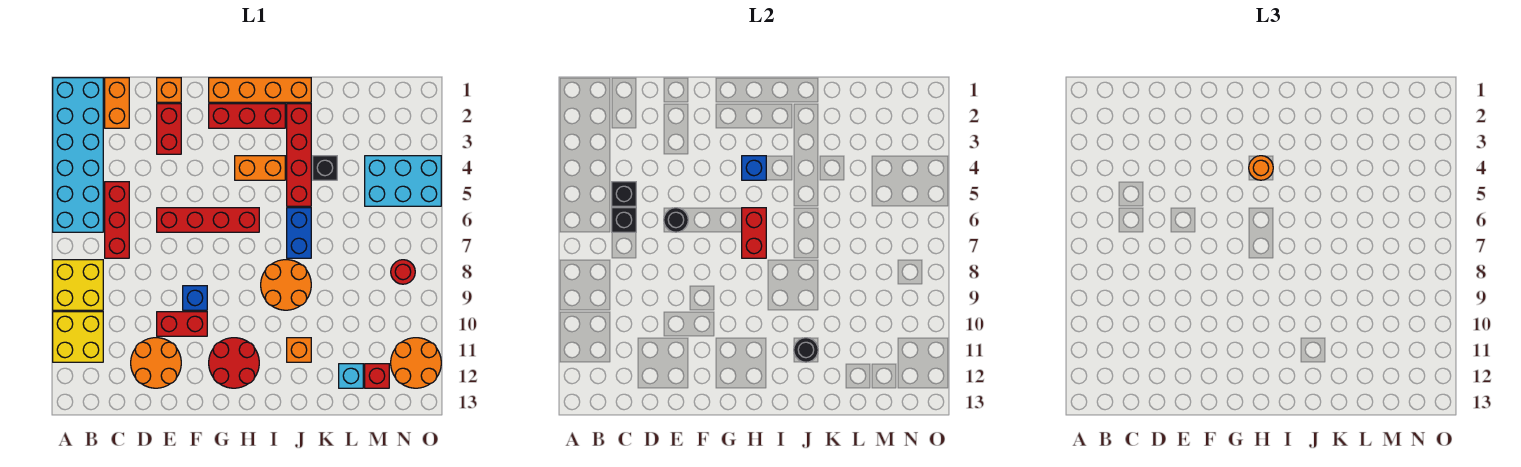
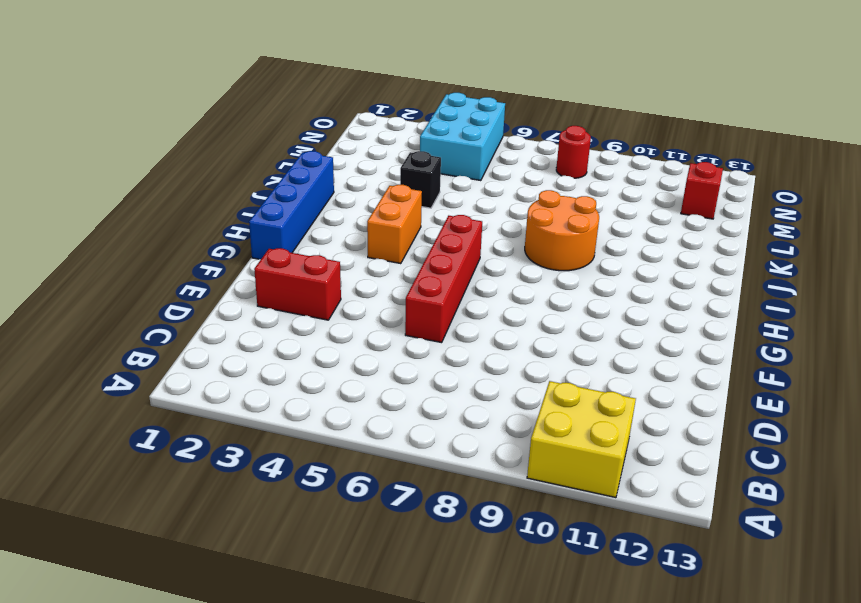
blue 1x4 brick [249,151,334,259] -> orange 1x4 brick [209,78,311,102]
none -> cyan 2x6 brick [53,78,103,232]
none -> yellow 2x2 brick [53,260,103,310]
none -> orange 1x2 brick [105,78,129,128]
none -> red 1x3 brick [105,182,129,258]

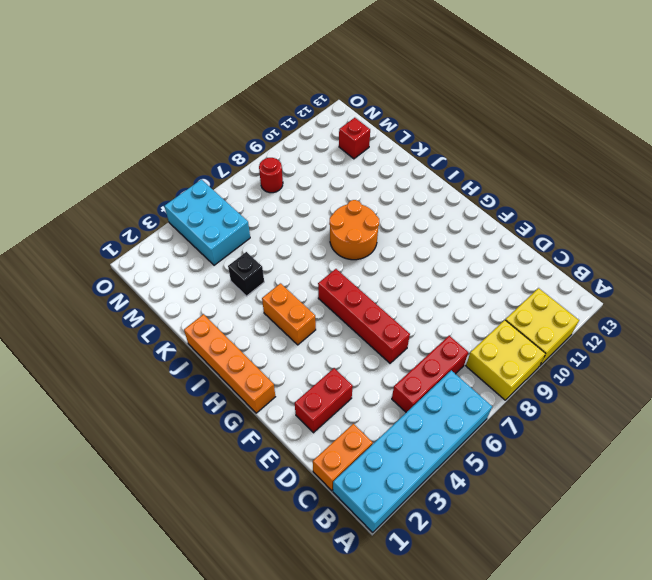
none -> orange 2x2 round brick [131,338,181,388]
none -> orange 1x1 brick [157,78,181,102]
none -> red 1x2 brick [157,312,207,336]
none -> blue 1x1 brick [183,286,207,310]

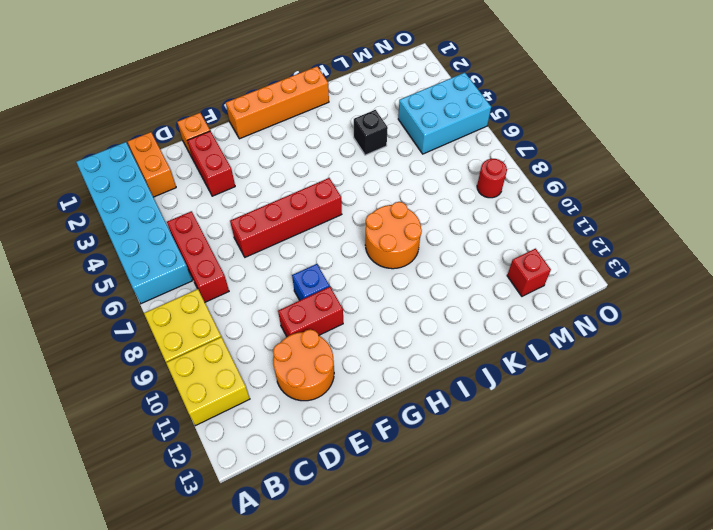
none -> red 1x3 brick [209,104,285,128]
none -> red 2x2 round brick [209,338,259,388]
none -> orange 1x2 brick [235,156,285,180]
none -> red 1x4 brick [287,104,311,206]

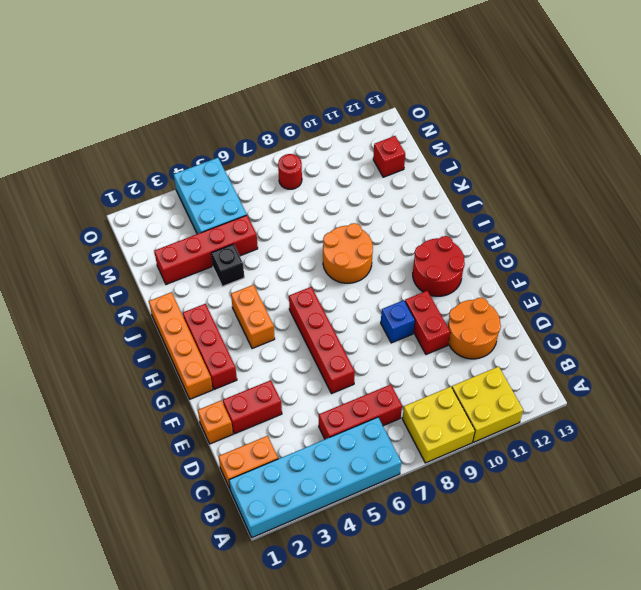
red 1x4 brick [154,215,258,284] -> red 1x4 brick moved to [287,104,311,206]
none -> blue 1x2 brick [287,208,311,258]
none -> orange 1x1 brick [287,338,311,362]
none -> cyan 1x1 brick [339,364,363,388]
none -> orange 2x2 round brick [391,338,441,388]

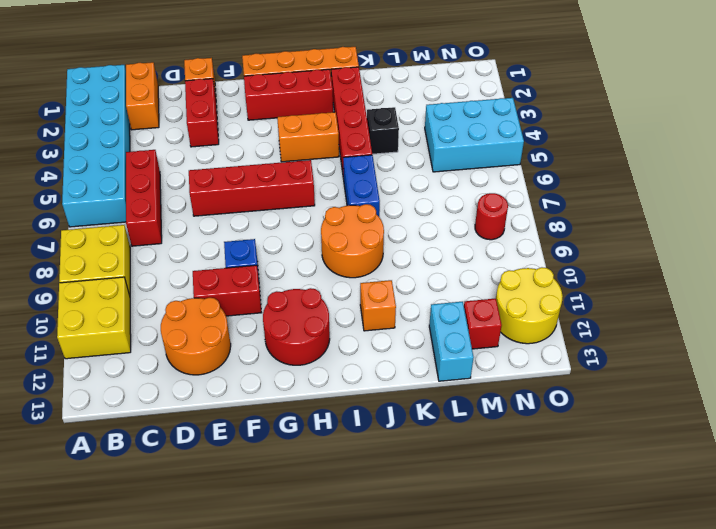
cyan 1x2 brick [429,302,474,381] -> cyan 1x1 brick [339,364,363,388]
yellow 2x2 round brick [496,267,563,344] -> orange 2x2 round brick [391,338,441,388]
none -> black 1x1 brick [612,182,636,206]
none -> black 1x1 brick [612,208,636,232]
none -> black 1x1 round brick [664,208,688,232]
none -> blue 1x1 brick [742,156,766,180]

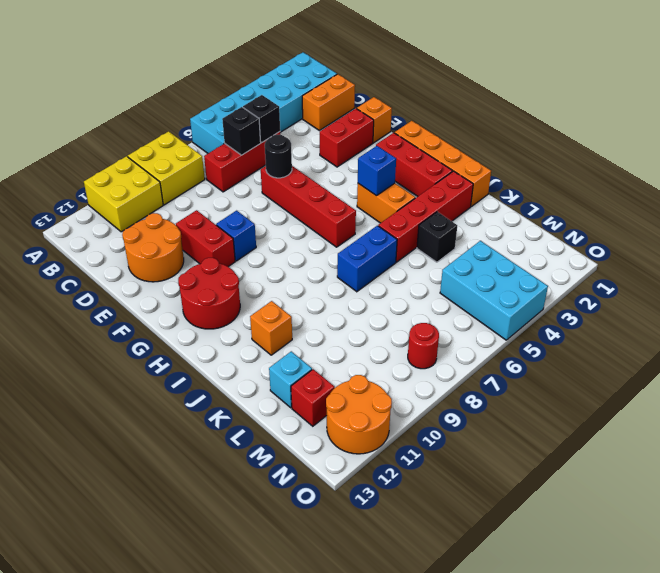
none -> orange 2x2 round brick [261,260,311,310]
none -> red 1x2 brick [742,208,766,258]
none -> black 1x1 round brick [794,338,818,362]
none -> orange 1x1 round brick [1249,156,1273,180]

